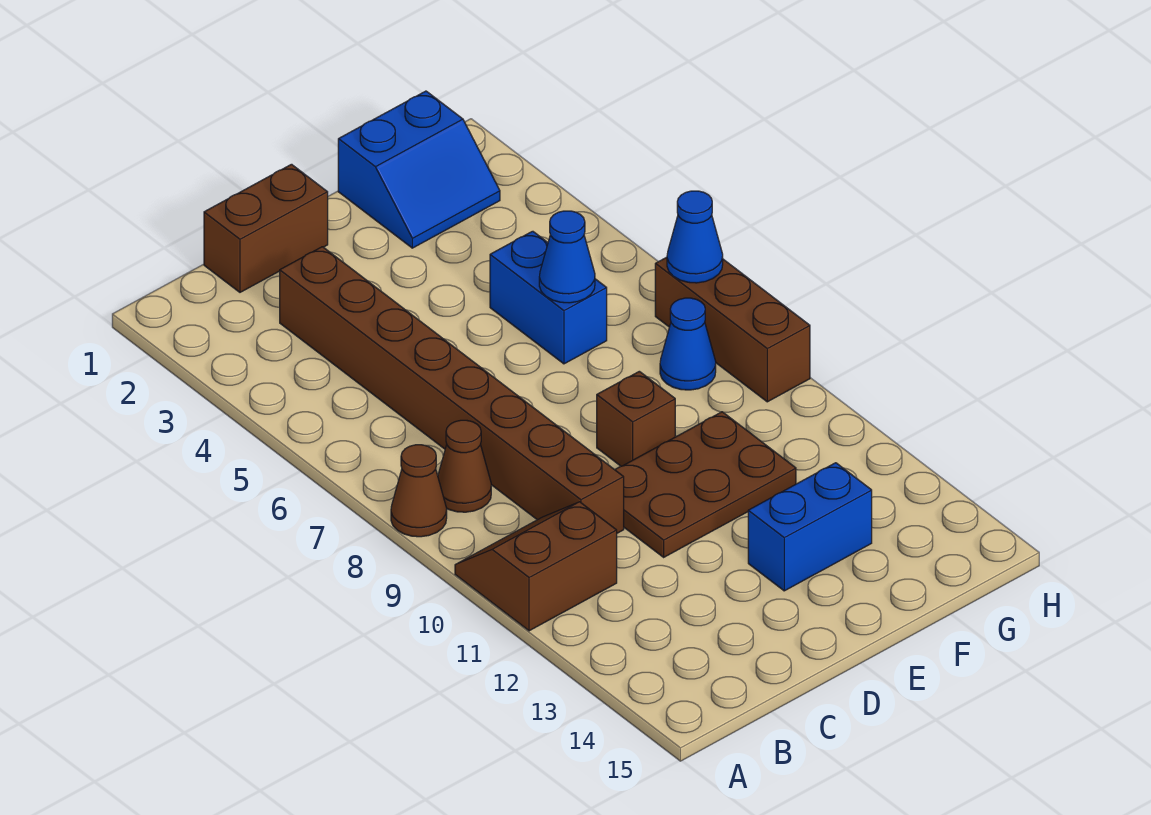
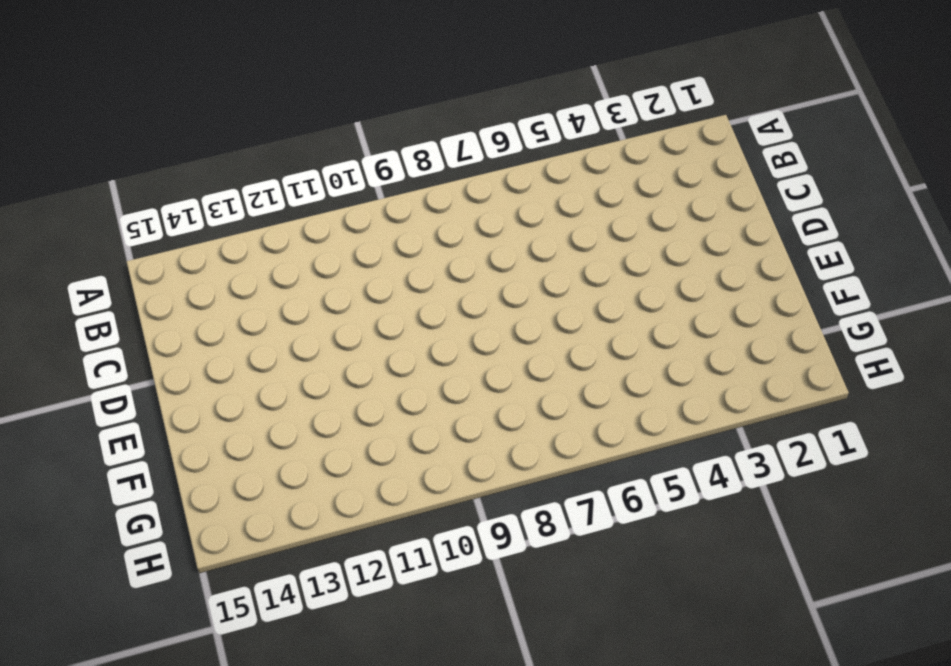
none -> brown 1x1 cone [391,445,447,537]
none -> brown 2x2 slope [455,502,617,631]
none -> brown 1x1 cone [438,420,491,512]

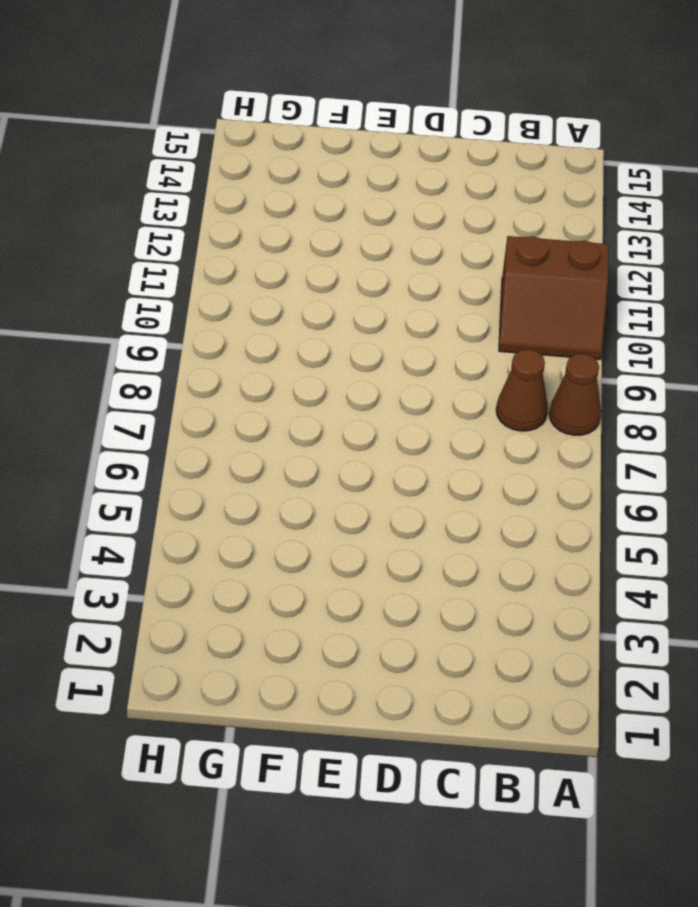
none -> brown 1x2 brick [204,164,328,292]
none -> brown 1x8 brick [280,247,624,533]
none -> brown 2x3 plate [615,412,796,557]

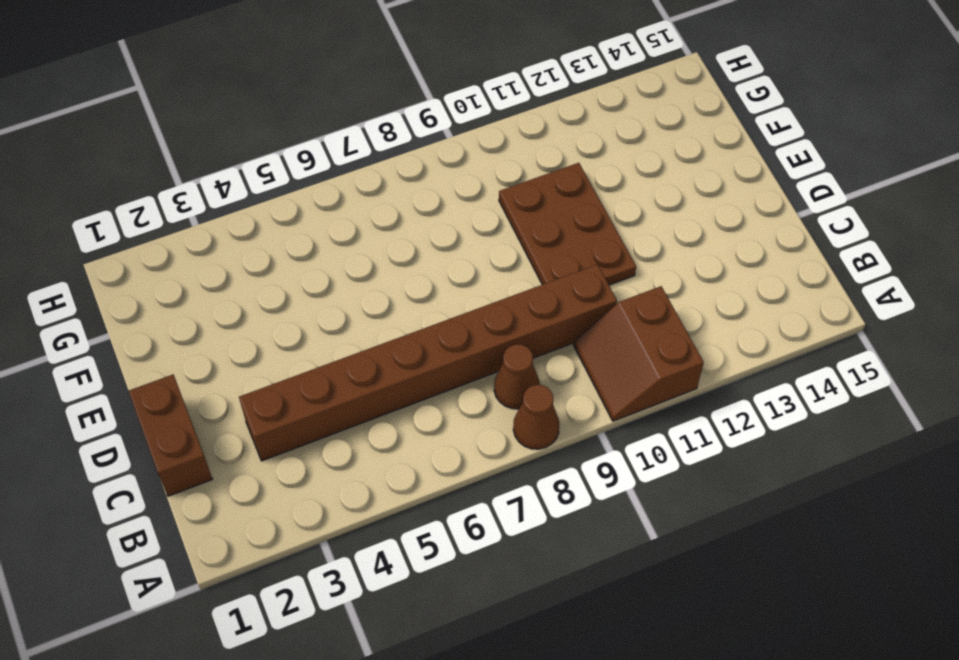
none -> brown 1x1 brick [597,371,675,466]
none -> blue 1x2 brick [748,463,872,591]
none -> blue 2x2 slope [338,91,500,248]

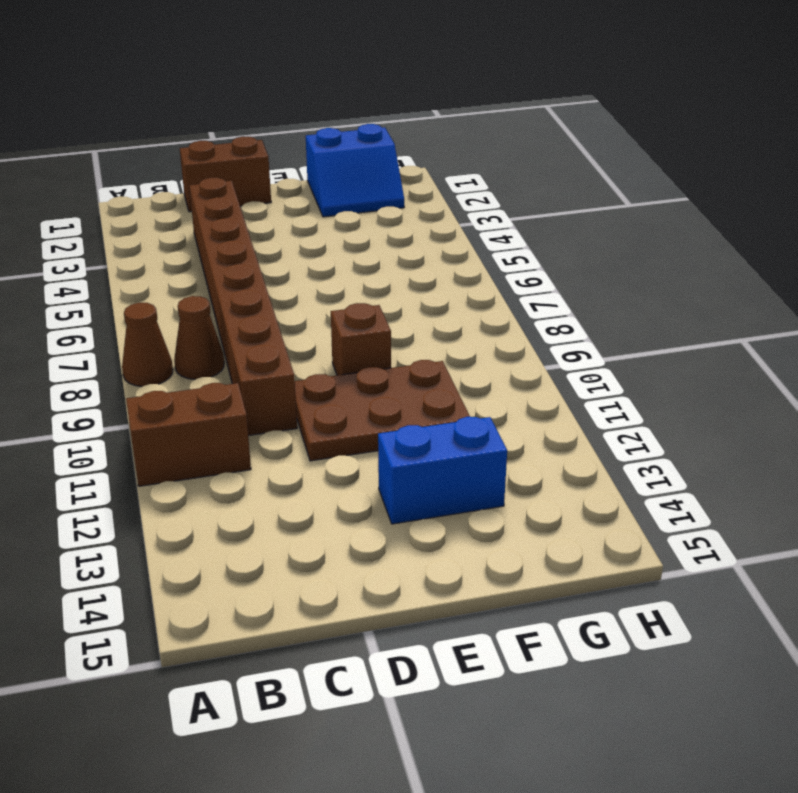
none -> blue 1x2 brick [490,231,607,364]
none -> blue 1x1 cone [660,298,716,390]
none -> brown 1x3 brick [655,257,810,402]

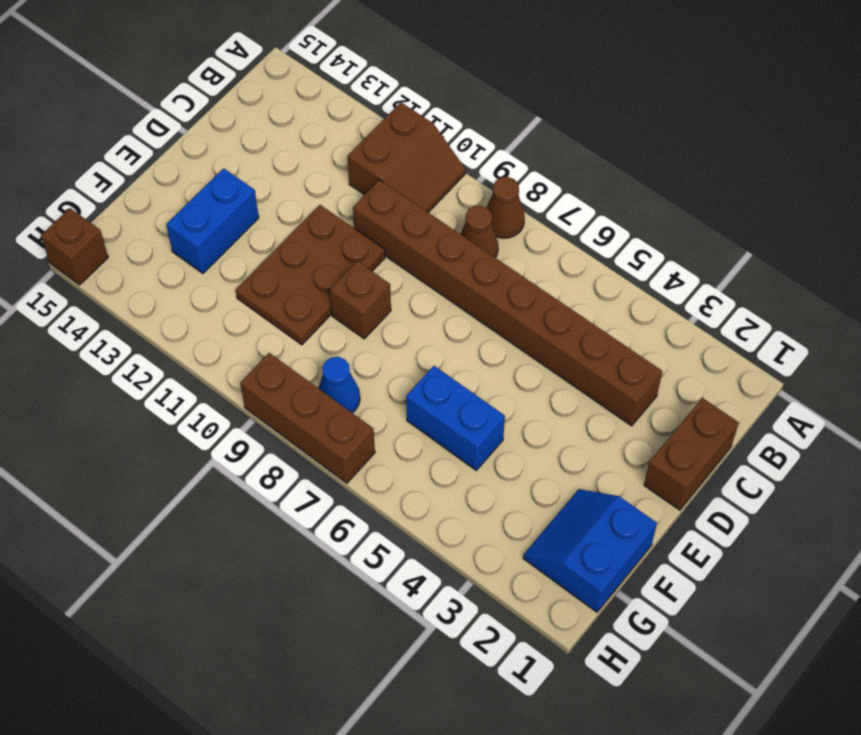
brown 1x1 brick [41,208,108,285] -> none
none -> blue 1x1 cone [539,211,595,303]
none -> blue 1x1 cone [667,191,723,283]

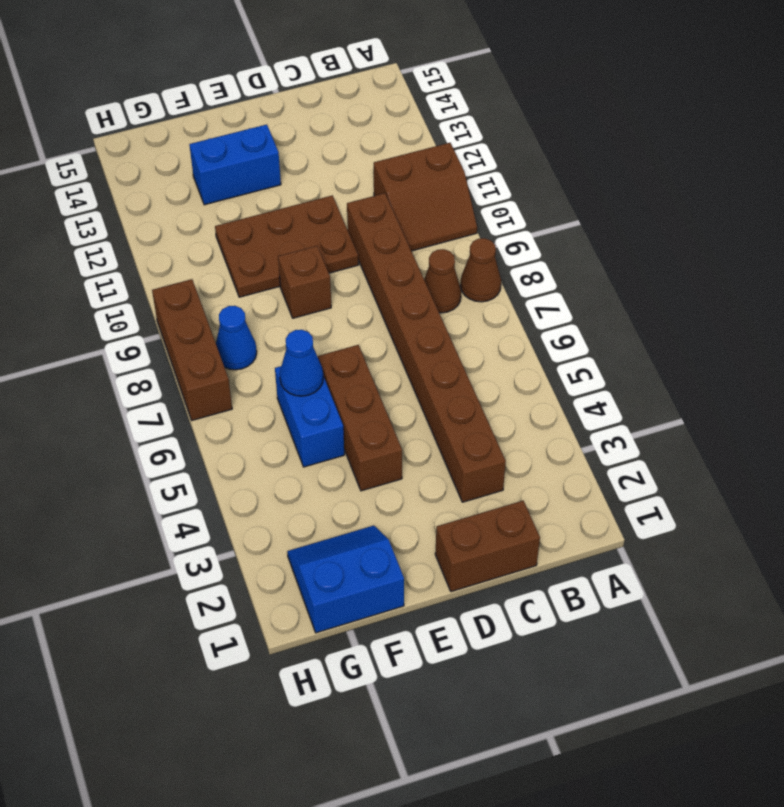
brown 1x3 brick [318,345,402,491] -> none
none -> blue 1x1 cone [667,191,723,283]

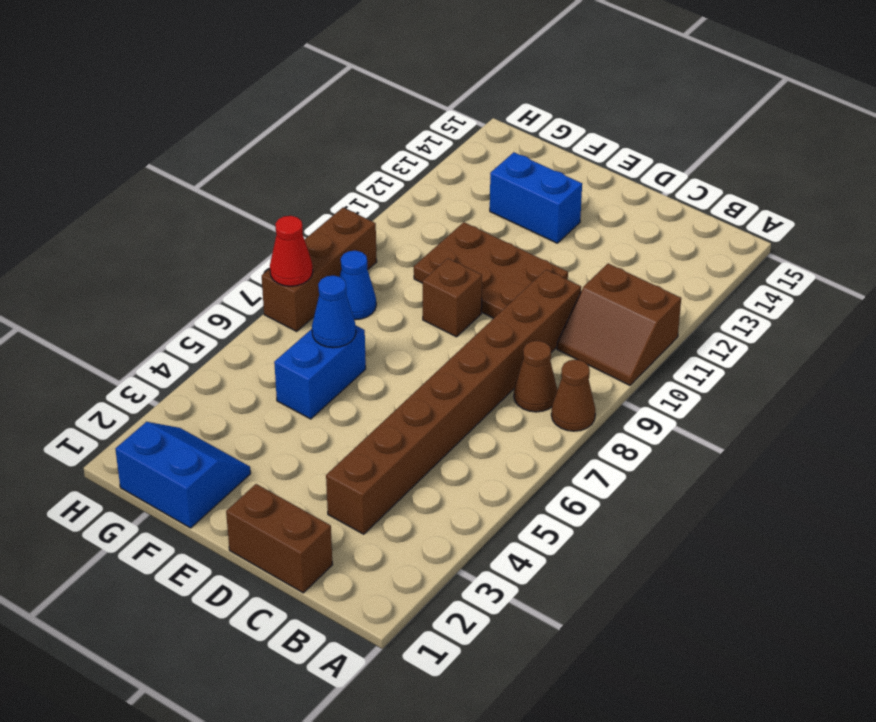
red 1x1 cone [270,216,313,286] -> blue 1x1 cone [667,191,723,283]

